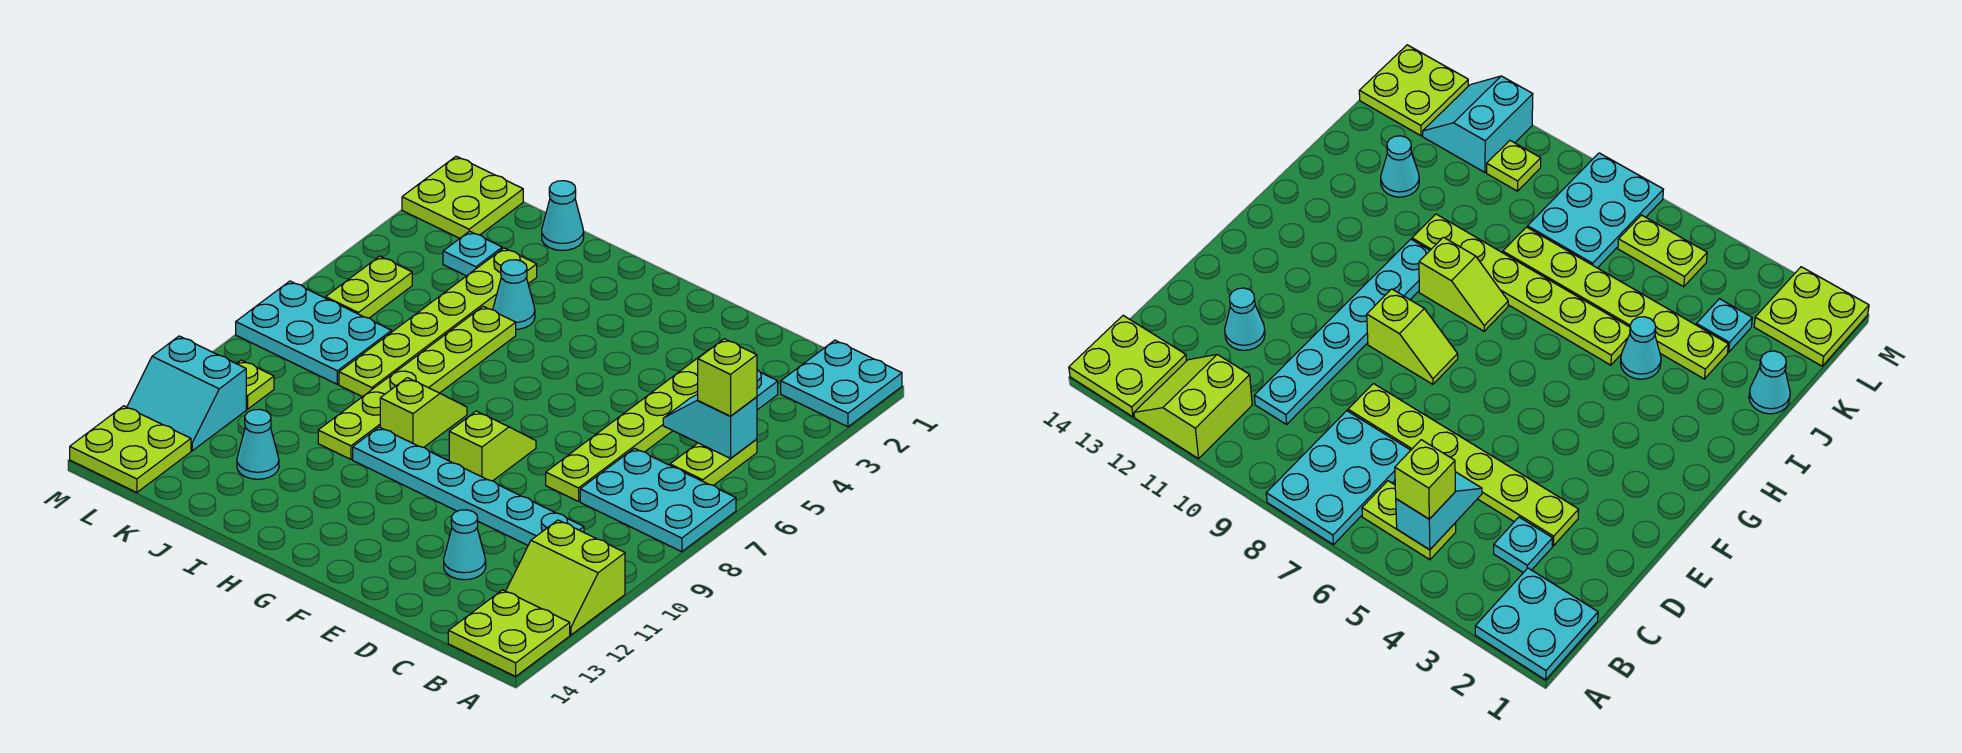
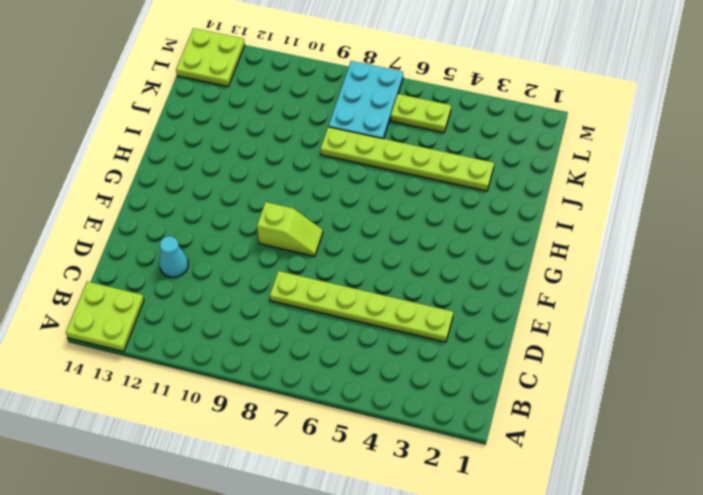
none -> cyan 2x2 plate [781,340,902,427]
none -> cyan 2x3 plate [580,448,736,552]
none -> lime 2x2 slope [506,520,625,635]

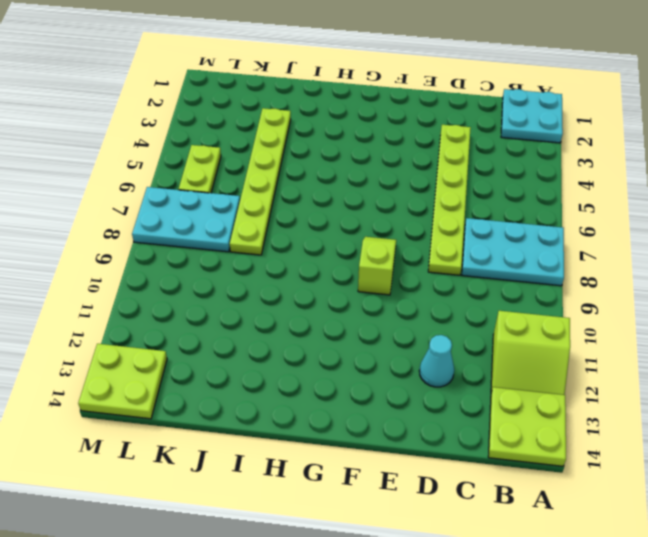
none -> lime 1x2 plate [670,439,757,485]
none -> cyan 1x1 plate [757,370,778,410]
none -> cyan 1x6 plate [353,427,584,545]

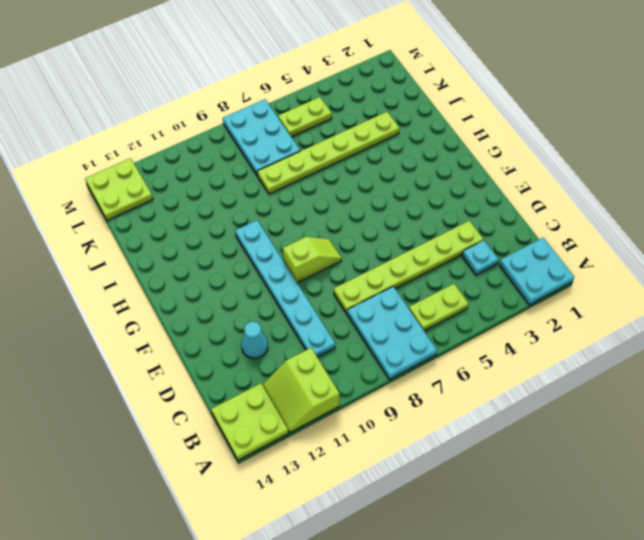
none -> lime 1x2 slope [380,378,467,447]
none -> cyan 1x1 cone [493,260,535,329]
none -> lime 1x6 plate [318,306,516,459]

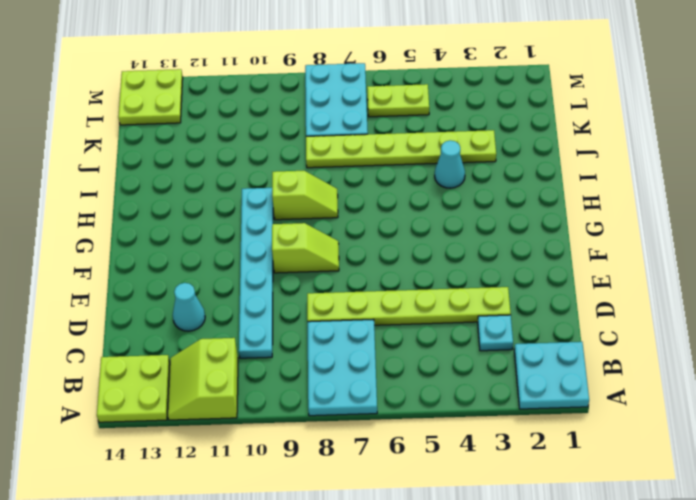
none -> lime 1x2 plate [670,439,757,485]
none -> lime 1x6 plate [318,306,516,459]
none -> cyan 1x1 cone [542,181,584,251]

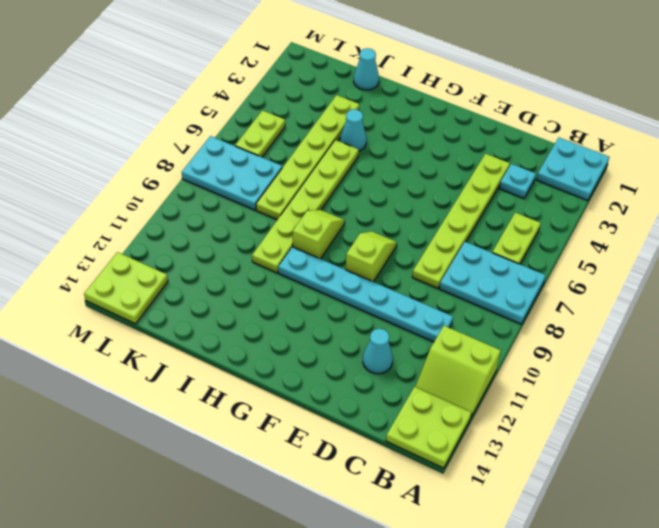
none -> cyan 1x1 cone [237,409,279,479]
none -> cyan 1x1 plate [443,231,502,276]
none -> lime 2x2 plate [402,156,523,238]

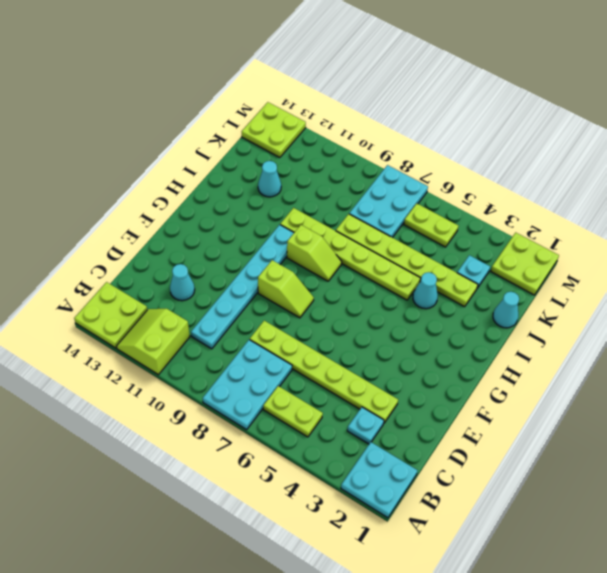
none -> lime 1x1 plate [237,360,274,409]
none -> cyan 2x2 slope [127,336,246,451]
none -> cyan 1x2 slope [663,394,757,458]

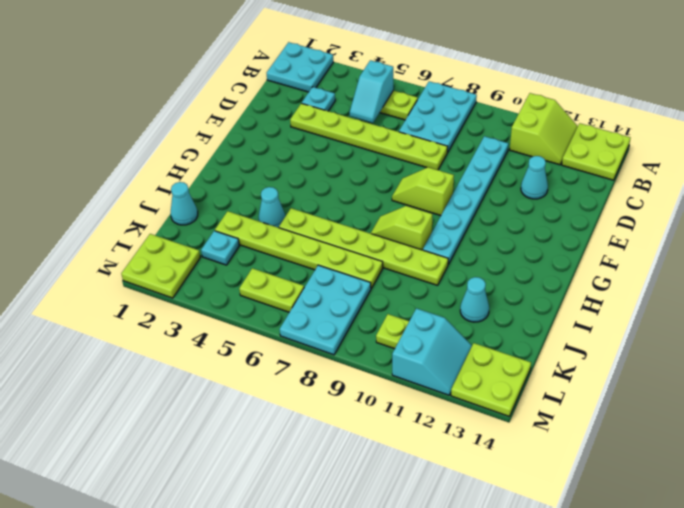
none -> lime 1x1 brick [698,339,757,416]

